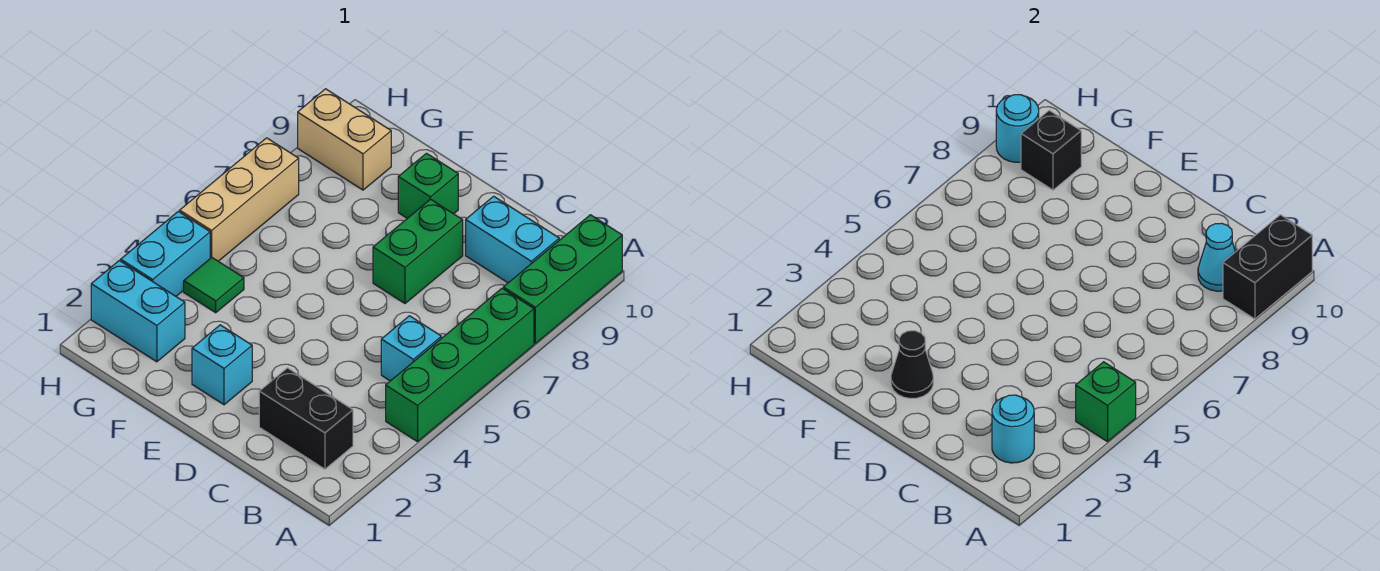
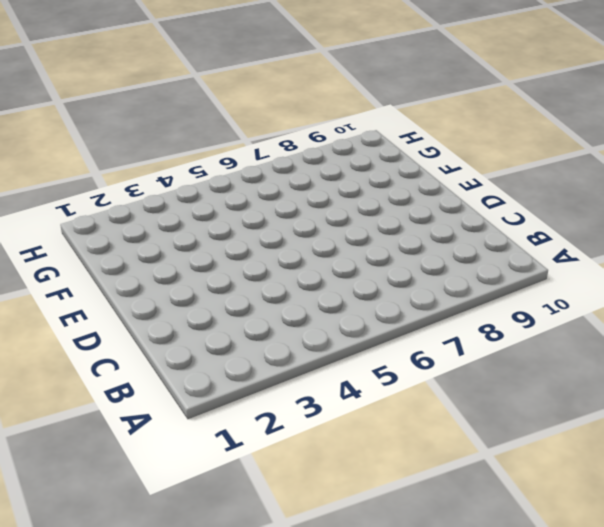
none -> green 1x4 brick [386,288,534,442]
none -> green 1x3 brick [503,215,622,343]
none -> black 1x2 brick [259,368,353,469]

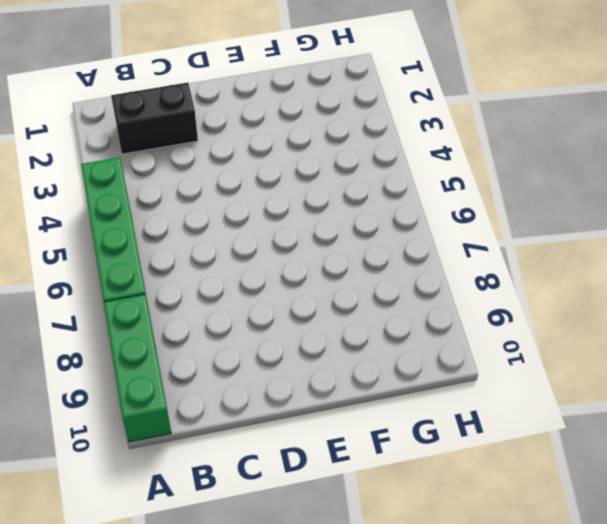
none -> cyan 1x1 brick [381,316,441,381]
none -> cyan 1x2 brick [466,196,559,283]
none -> green 1x2 brick [373,199,463,303]

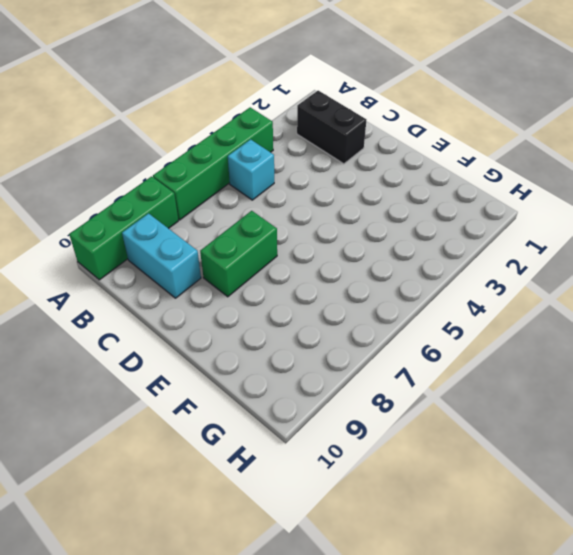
none -> cyan 1x1 brick [192,325,252,405]
none -> green 1x1 brick [398,153,458,218]
none -> cyan 1x2 brick [91,260,185,362]

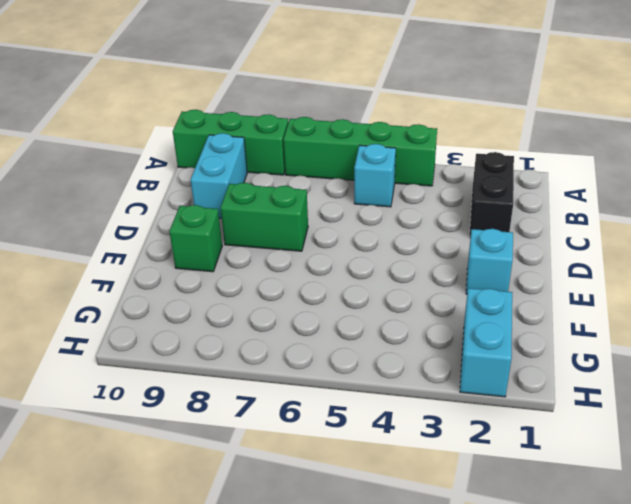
none -> green 1x1 tile [184,258,244,313]
none -> tan 1x2 brick [298,89,391,190]
none -> cyan 1x2 brick [121,211,210,296]

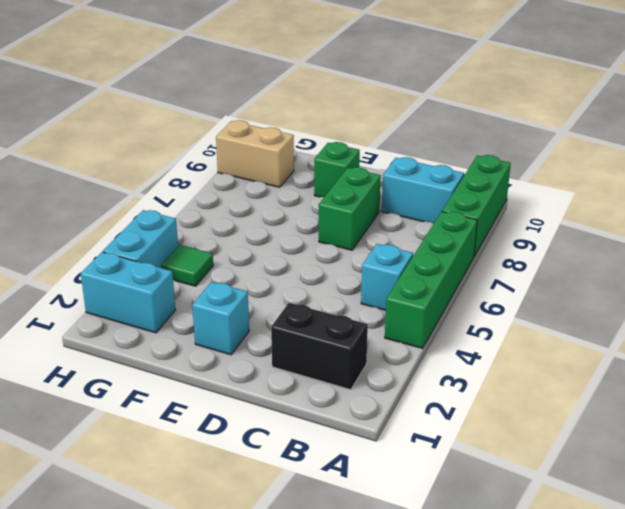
none -> tan 1x3 brick [180,138,299,261]
none -> green 1x1 brick [1076,362,1136,442]
none -> black 1x2 brick [1223,215,1312,319]

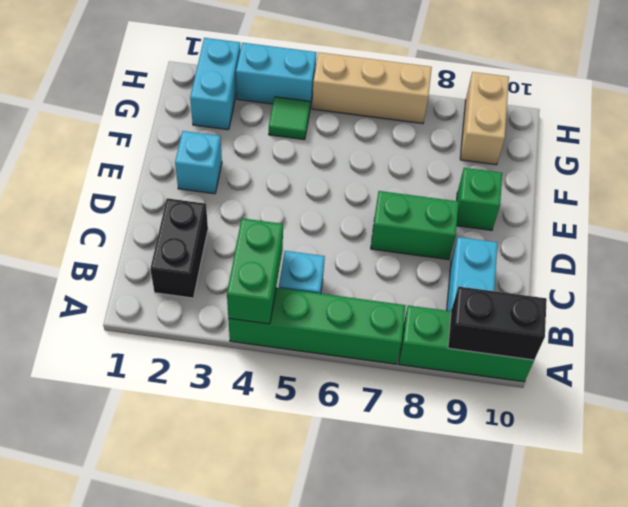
green 1x2 brick [227,218,283,324] -> green 1x1 brick [1076,362,1136,442]
none -> cyan 1x1 round brick [992,395,1034,463]
none -> cyan 1x1 cone [1198,223,1236,291]
none -> black 1x1 cone [891,331,933,398]

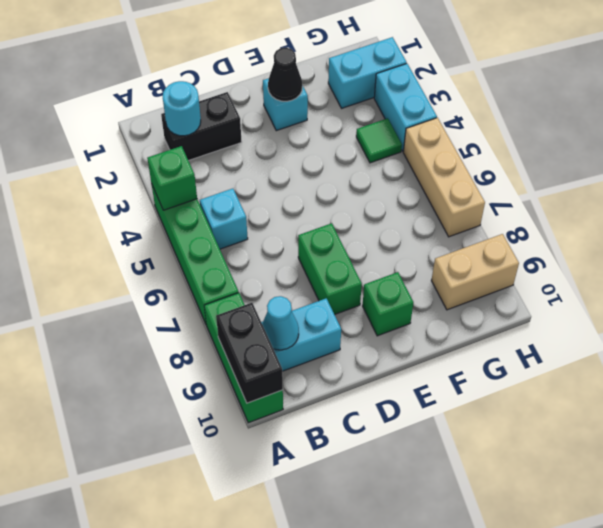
none -> black 1x1 brick [1021,110,1081,190]
none -> cyan 1x1 round brick [996,95,1039,162]

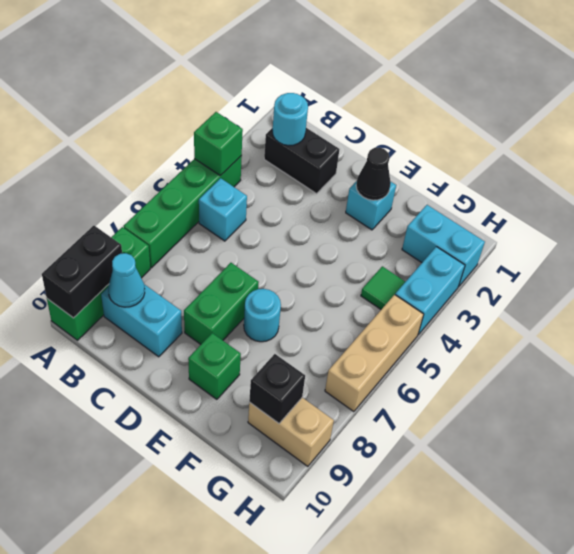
cyan 1x1 round brick [244,289,281,342] -> cyan 1x1 round brick moved to [996,95,1039,162]

